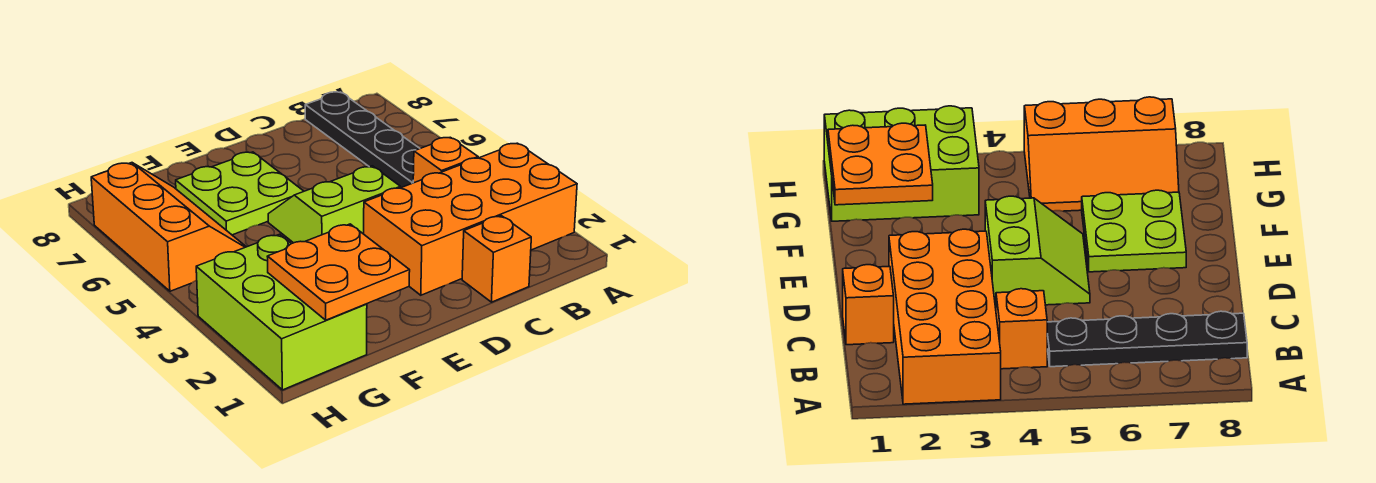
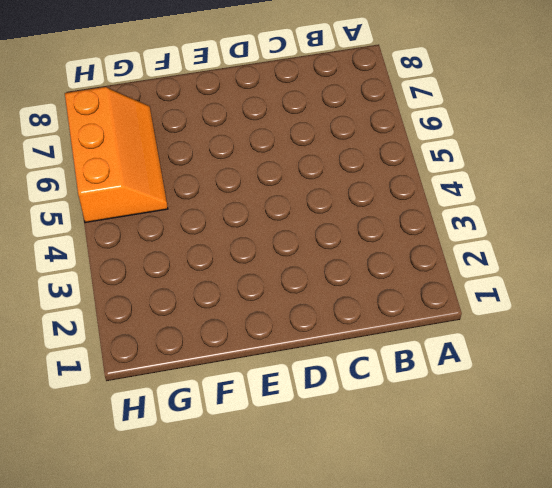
none -> orange 2x4 brick [364,143,577,295]
none -> orange 1x1 brick [413,137,478,183]

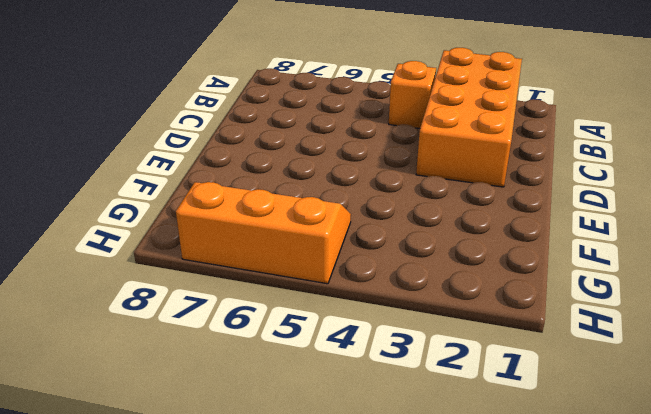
none -> black 1x4 plate [305,92,420,188]
none -> orange 1x1 brick [462,216,531,302]

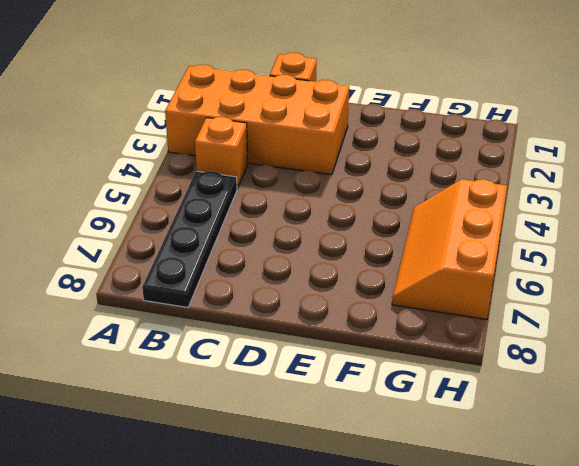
none -> lime 2x2 slope [268,166,400,243]
none -> lime 2x2 plate [176,152,304,235]

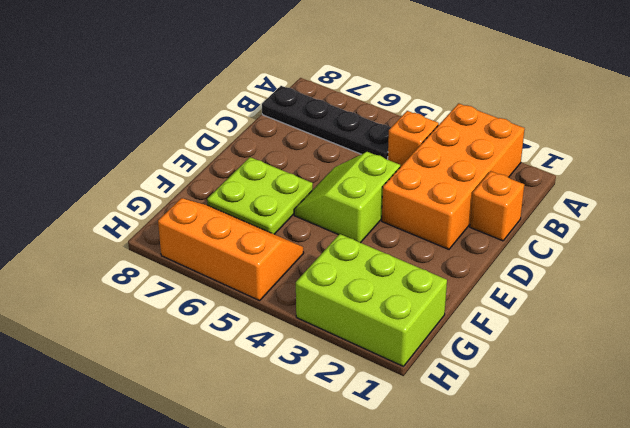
none -> orange 2x2 plate [267,224,410,320]

